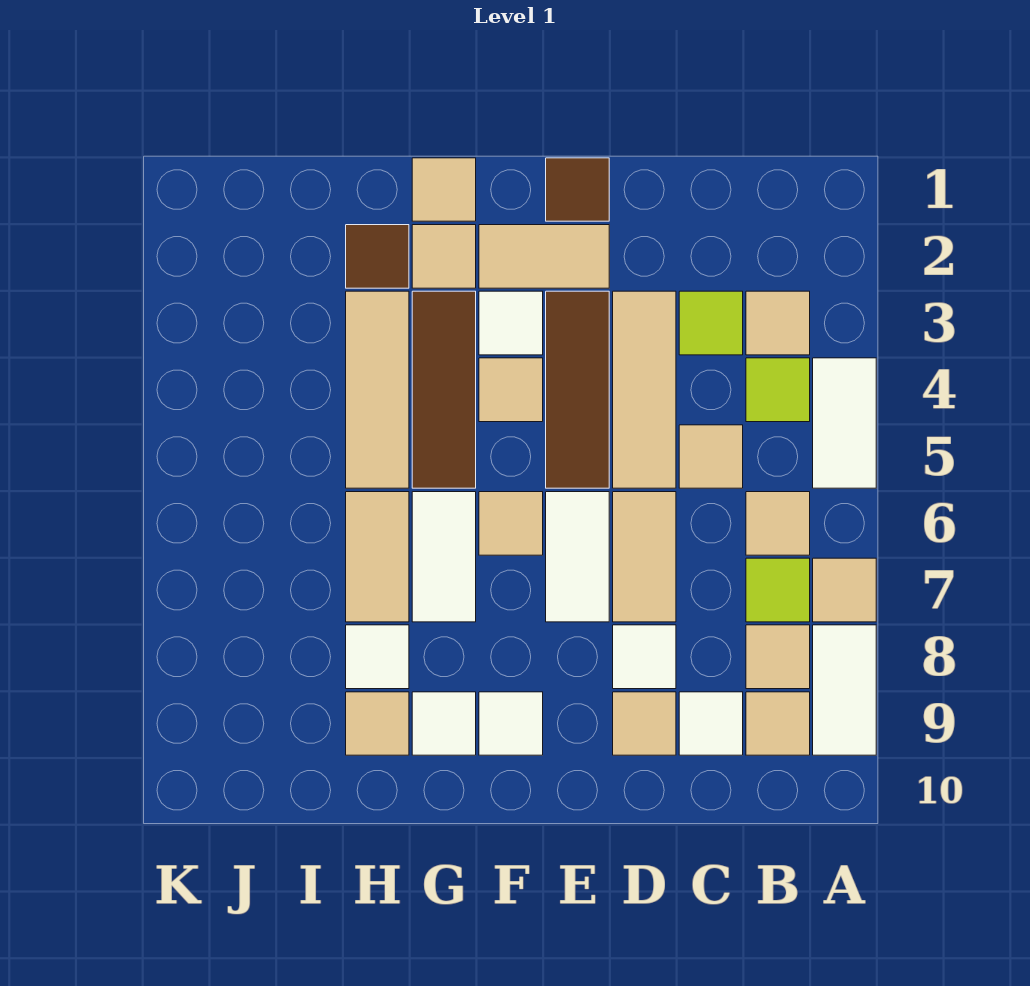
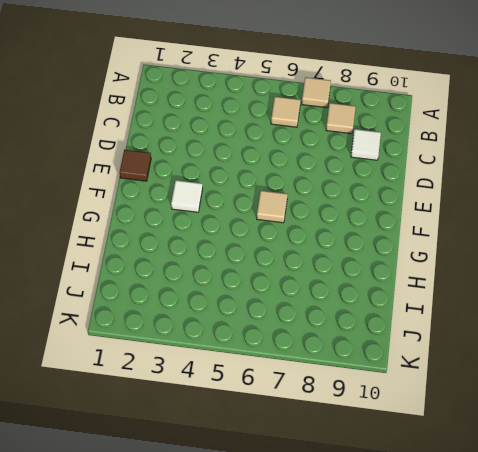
none -> white 1x2 tile [813,358,876,488]
none -> white 1x2 tile [813,625,876,755]
none -> tan 1x1 tile [746,291,810,355]
none -> lime 1x1 tile [746,358,810,422]

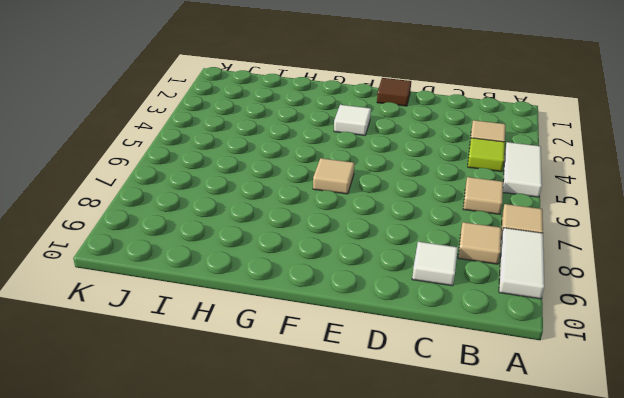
none -> lime 1x1 tile [746,558,810,622]
none -> tan 1x1 tile [746,692,810,755]
none -> lime 1x1 tile [679,291,743,355]
none -> tan 1x1 tile [679,425,743,488]

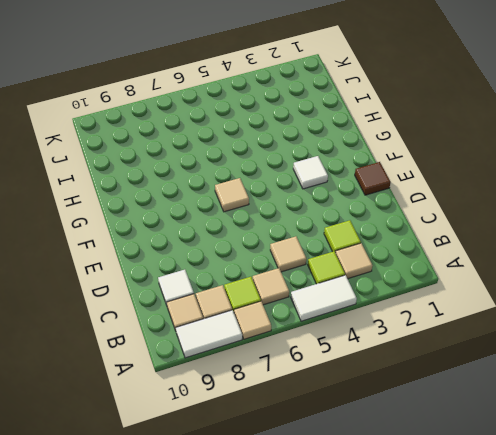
none -> tan 1x3 tile [613,291,676,488]
none -> tan 1x2 tile [613,492,676,622]
none -> white 1x1 tile [613,625,676,689]
none -> tan 1x1 tile [613,692,676,755]

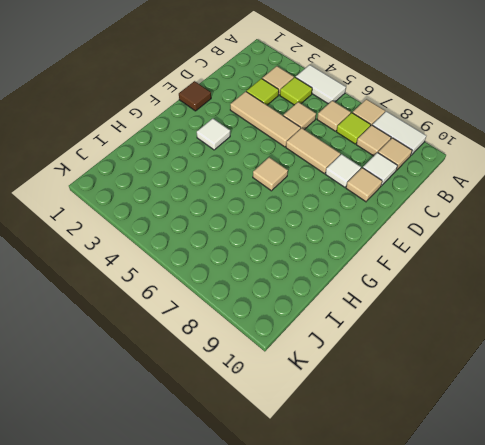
none -> tan 1x2 tile [479,225,609,288]
none -> brown 1x3 tile [546,291,609,488]
none -> white 1x2 tile [546,492,609,622]
none -> tan 1x1 tile [479,358,543,422]

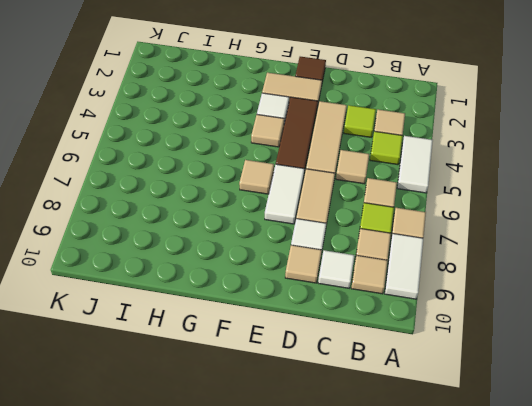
none -> white 1x1 tile [479,692,543,755]
none -> tan 1x1 tile [412,158,476,221]
none -> tan 1x1 tile [412,225,476,288]
none -> brown 1x3 tile [412,291,476,488]

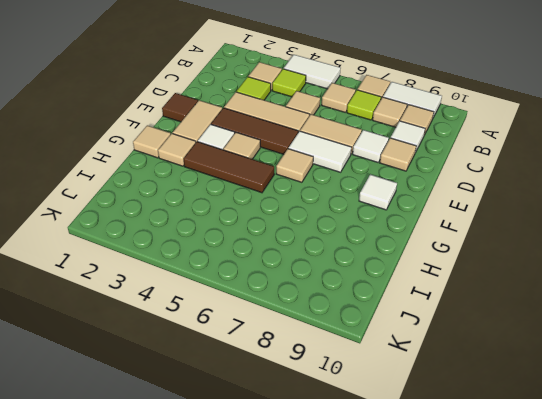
none -> white 1x2 tile [412,492,476,622]
none -> white 1x1 tile [412,692,476,755]
none -> brown 1x1 tile [346,225,409,288]
none -> tan 1x3 tile [346,291,409,488]

